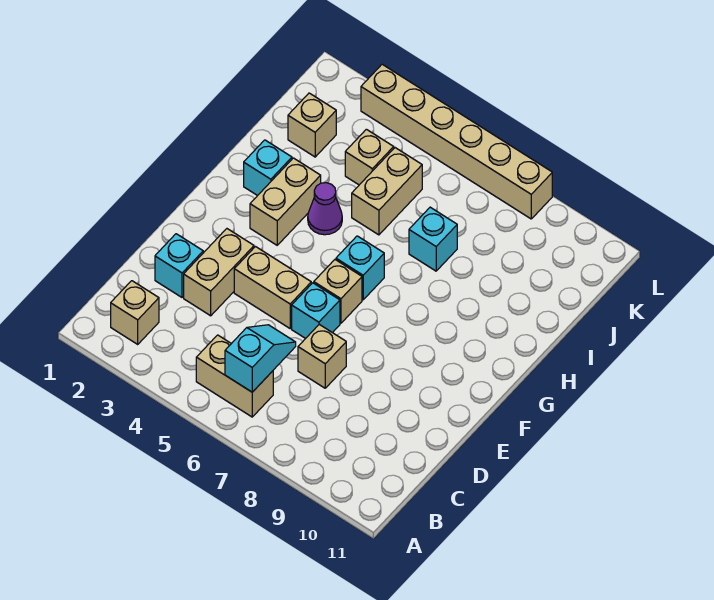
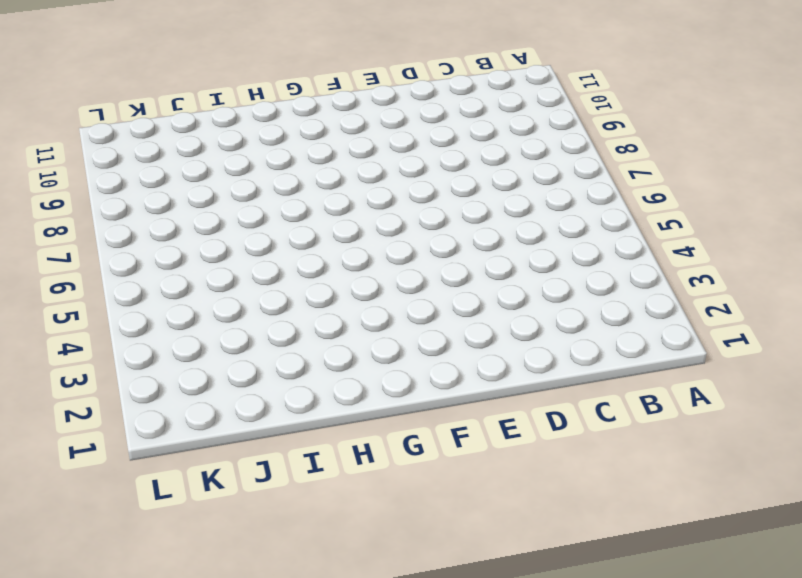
none -> tan 1x1 brick [111,281,159,344]
none -> tan 1x2 brick [196,335,273,417]
none -> cyan 1x1 brick [155,234,203,297]

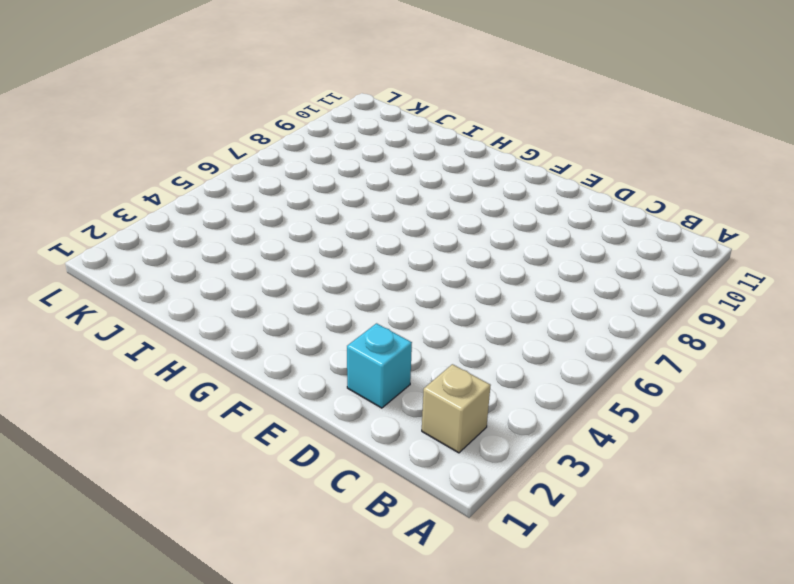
none -> tan 1x2 brick [196,335,273,417]
none -> tan 1x2 brick [184,229,254,316]
none -> tan 1x1 brick [298,324,346,388]

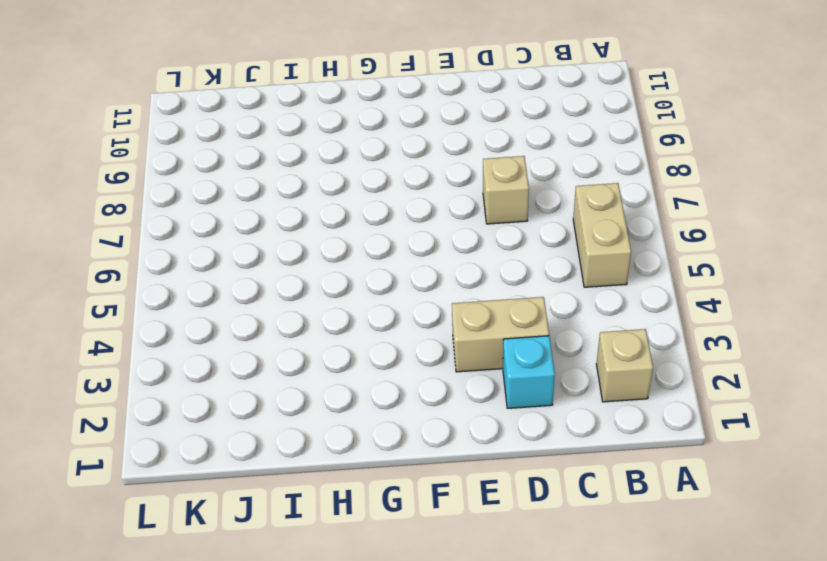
none -> tan 1x2 brick [234,247,311,328]
none -> cyan 1x1 brick [292,283,340,339]
none -> tan 1x1 brick [314,260,362,323]

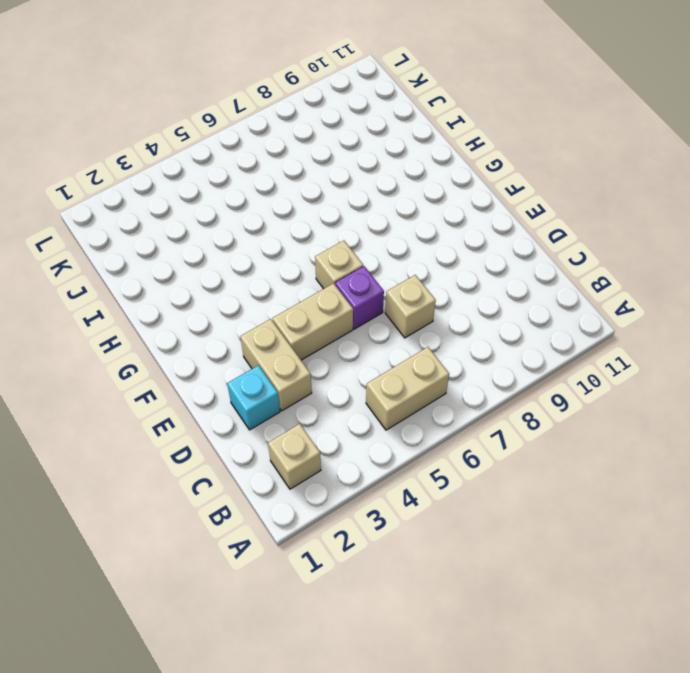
purple 1x1 brick [335,266,384,329] -> cyan 1x1 brick [292,283,340,339]
none -> tan 1x2 brick [250,158,321,245]
none -> cyan 1x1 brick [336,236,384,300]
none -> cyan 1x1 brick [244,140,292,196]

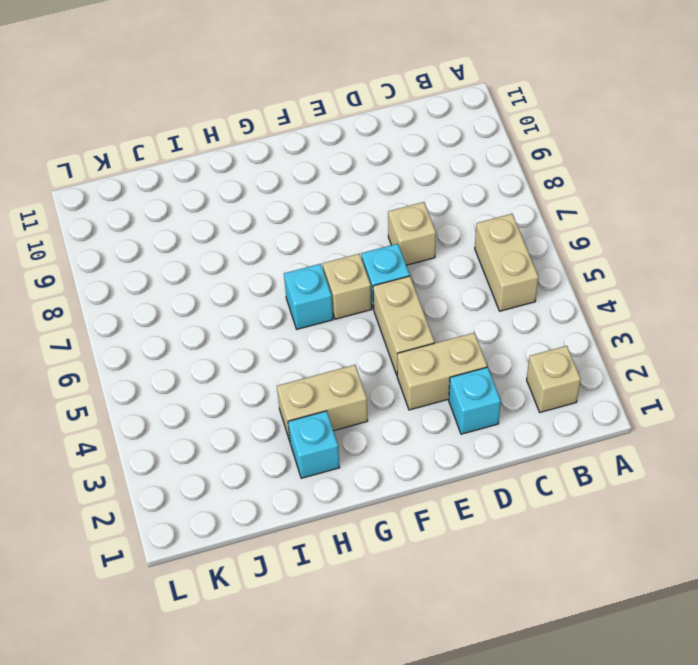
none -> purple 1x1 cone [308,183,342,235]
none -> tan 1x2 brick [352,148,422,235]
none -> cyan 1x1 brick [409,207,457,271]

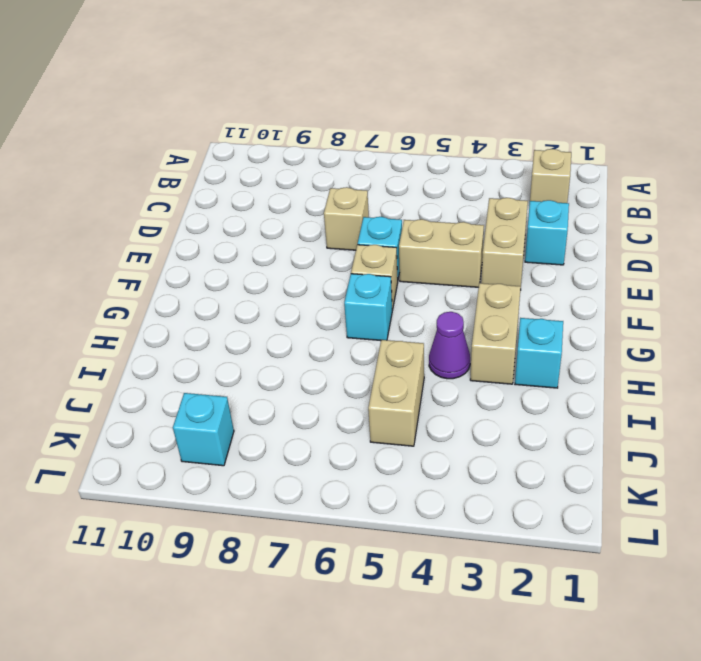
cyan 1x1 brick [173,393,234,466] -> cyan 1x1 brick moved to [409,207,457,271]
none -> tan 1x2 brick [196,335,273,417]
none -> tan 1x1 brick [288,93,336,157]
none -> tan 1x1 brick [345,129,394,185]

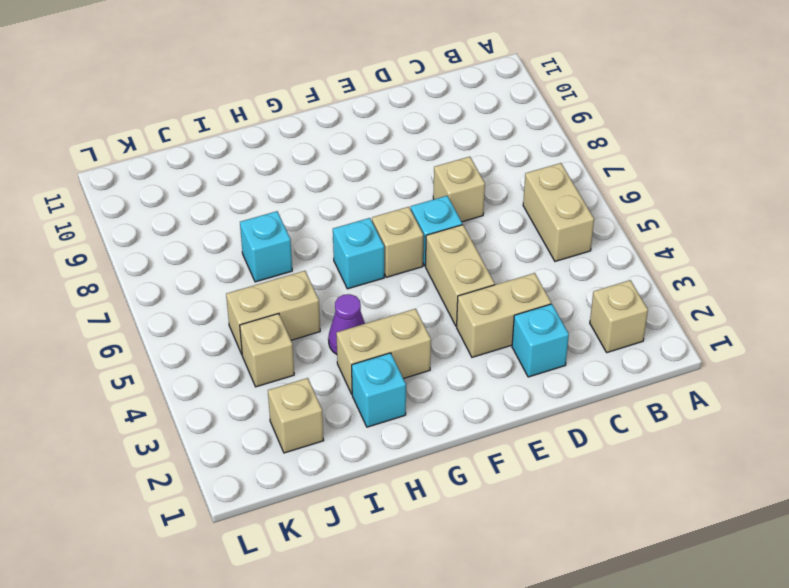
none -> tan 1x6 brick [361,64,552,219]
none -> cyan 1x2 slope [225,325,296,392]

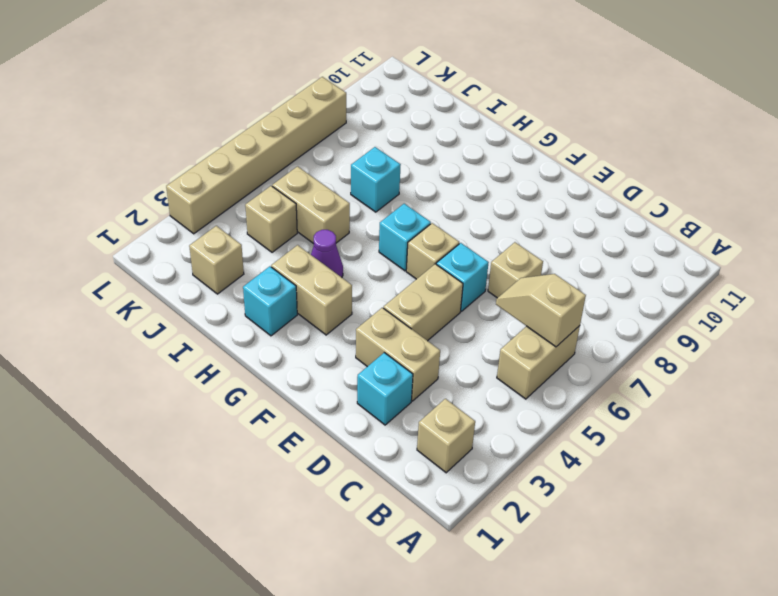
tan 1x2 slope [496,274,586,347] -> cyan 1x2 slope [225,325,296,392]

